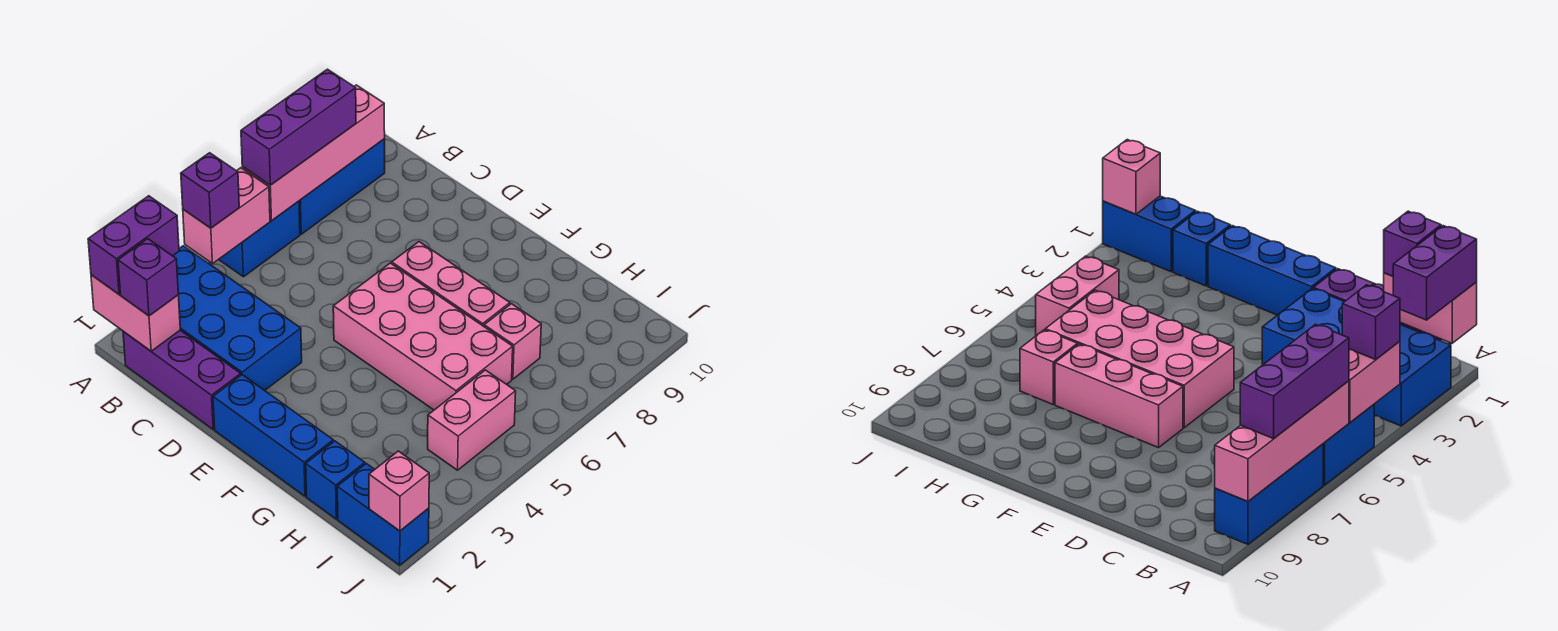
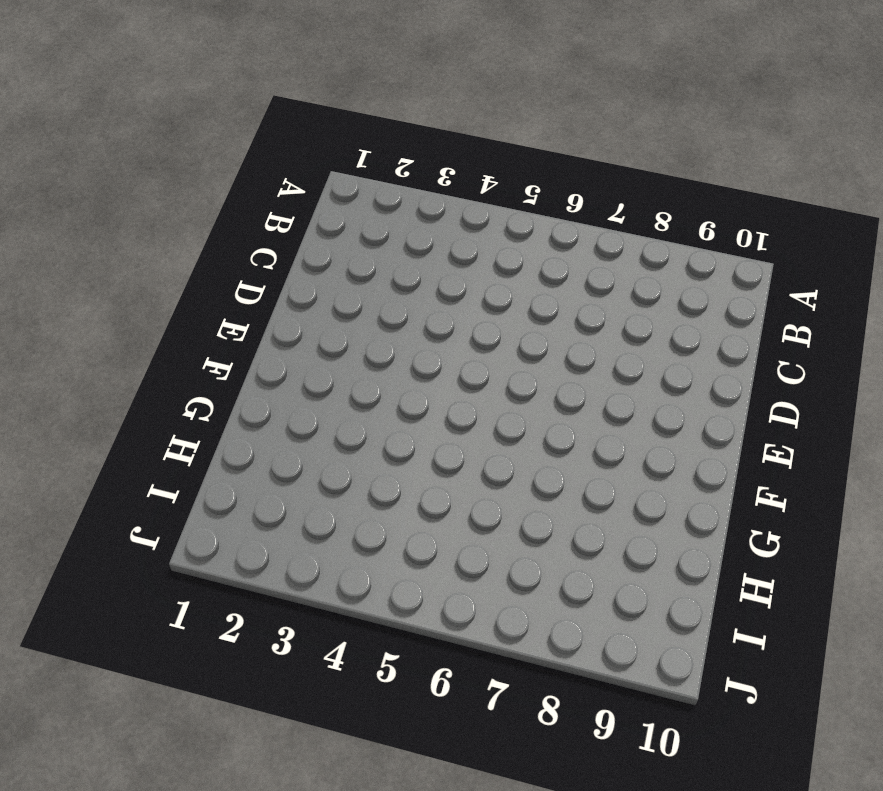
none -> blue 2x4 brick [173,246,302,390]
none -> blue 1x2 brick [219,201,300,277]
none -> blue 1x3 brick [299,139,385,234]

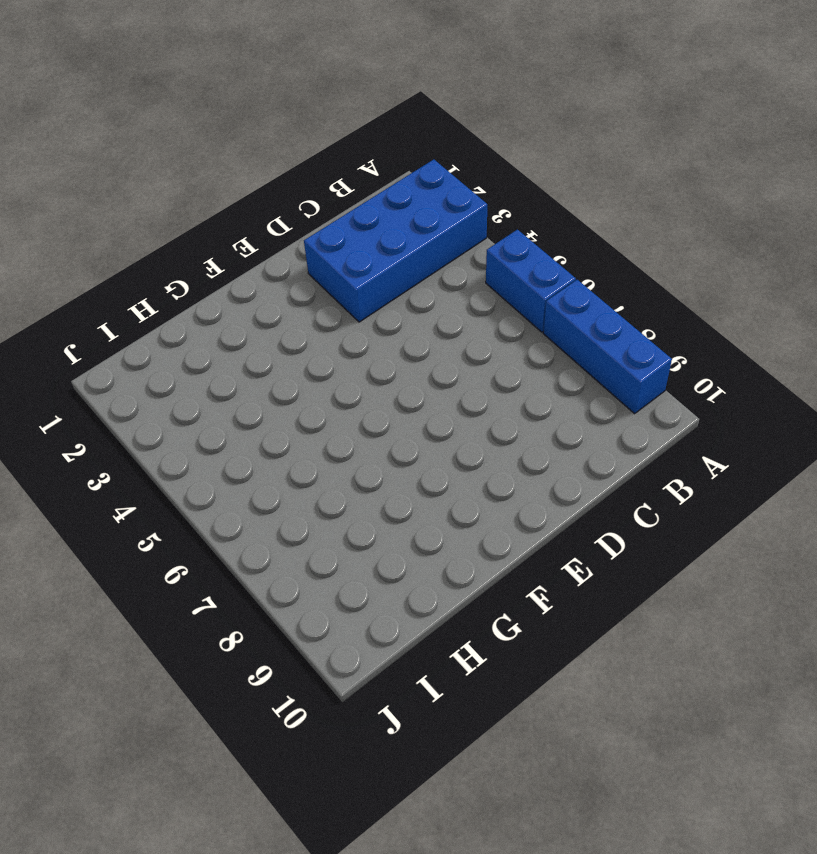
none -> purple 1x3 brick [123,330,241,429]
none -> blue 1x3 brick [213,375,333,496]
none -> pink 2x4 brick [333,263,513,410]

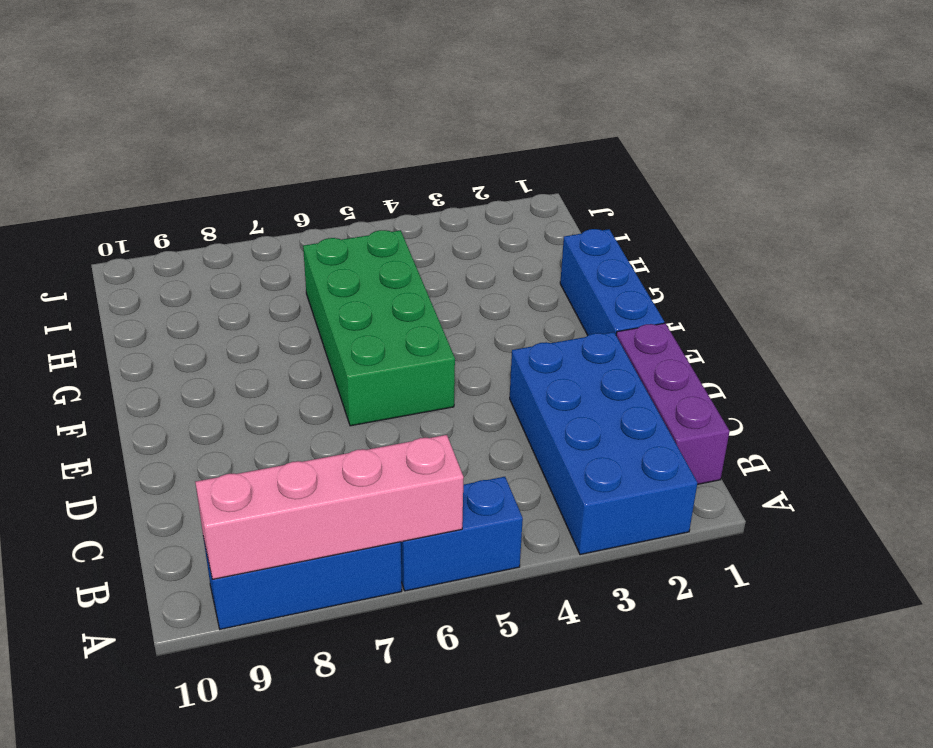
green 2x4 brick [303,230,455,426] -> pink 2x4 brick [333,263,513,410]
none -> pink 1x3 brick [392,242,510,326]
none -> blue 1x1 brick [306,441,365,519]
none -> pink 1x1 brick [484,304,541,379]

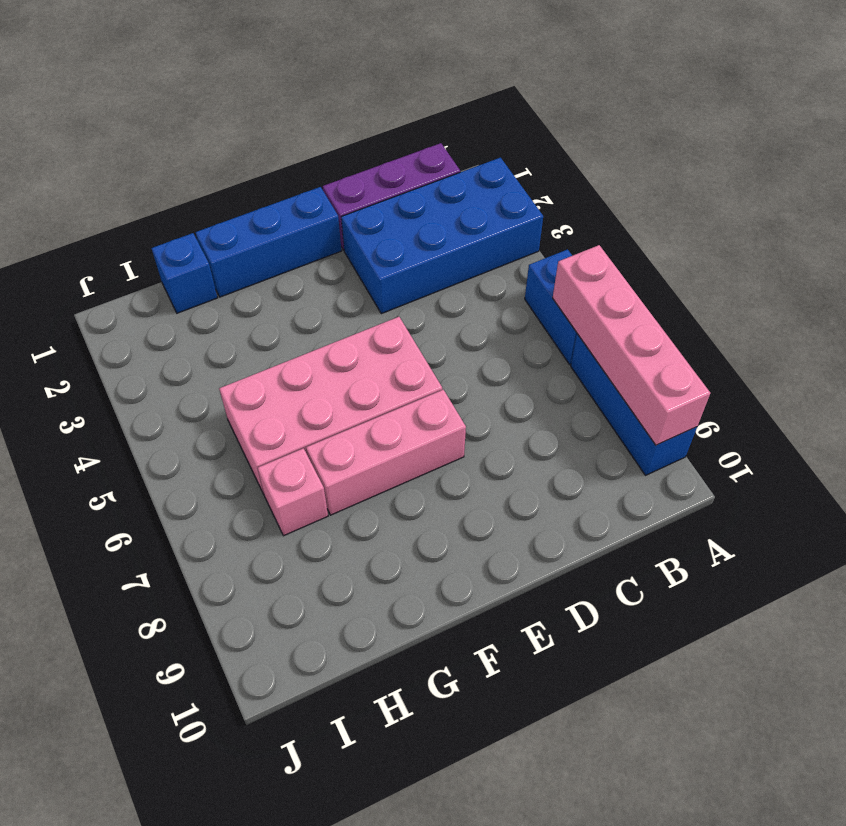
none -> blue 1x2 brick [337,464,429,565]
none -> pink 1x2 brick [428,370,516,470]
none -> pink 1x2 brick [91,275,180,351]

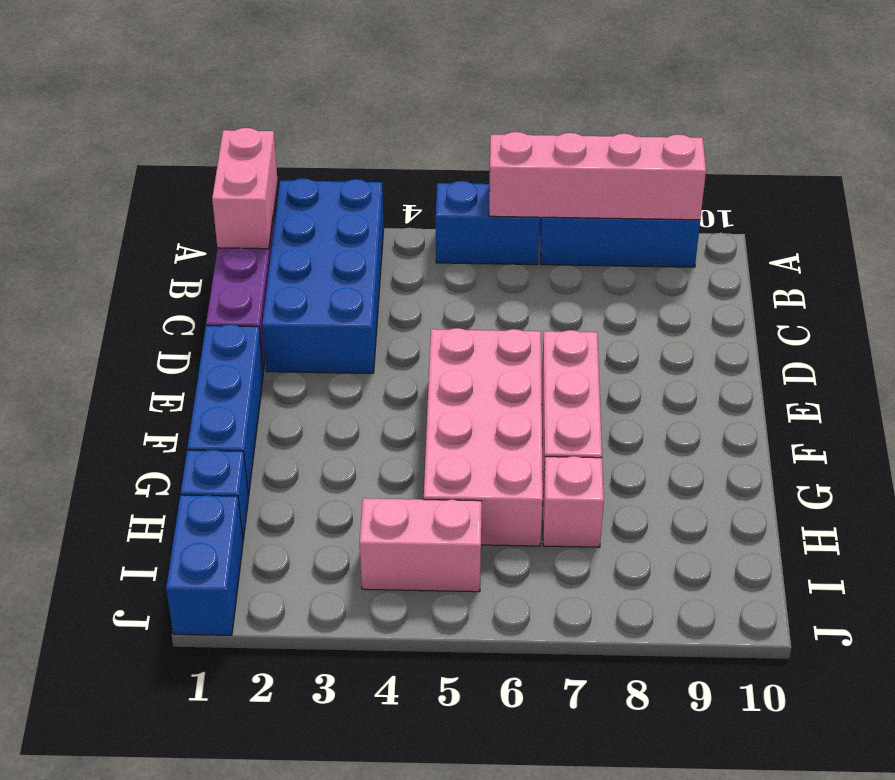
none -> pink 1x2 brick [183,168,270,264]
none -> pink 1x1 brick [369,451,429,531]
none -> purple 1x2 brick [88,196,179,294]

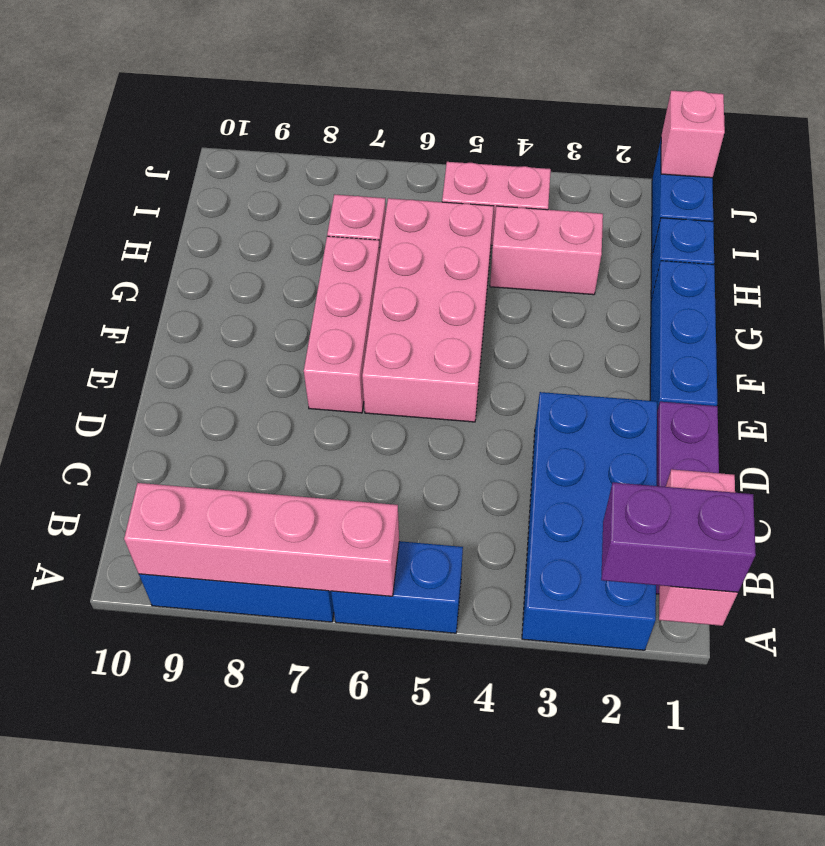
pink 1x2 brick [490,206,603,295] -> pink 1x2 brick moved to [183,168,270,264]
none -> purple 1x1 brick [181,153,239,228]
none -> purple 1x3 brick [241,69,356,185]
none -> purple 1x1 brick [118,239,178,316]

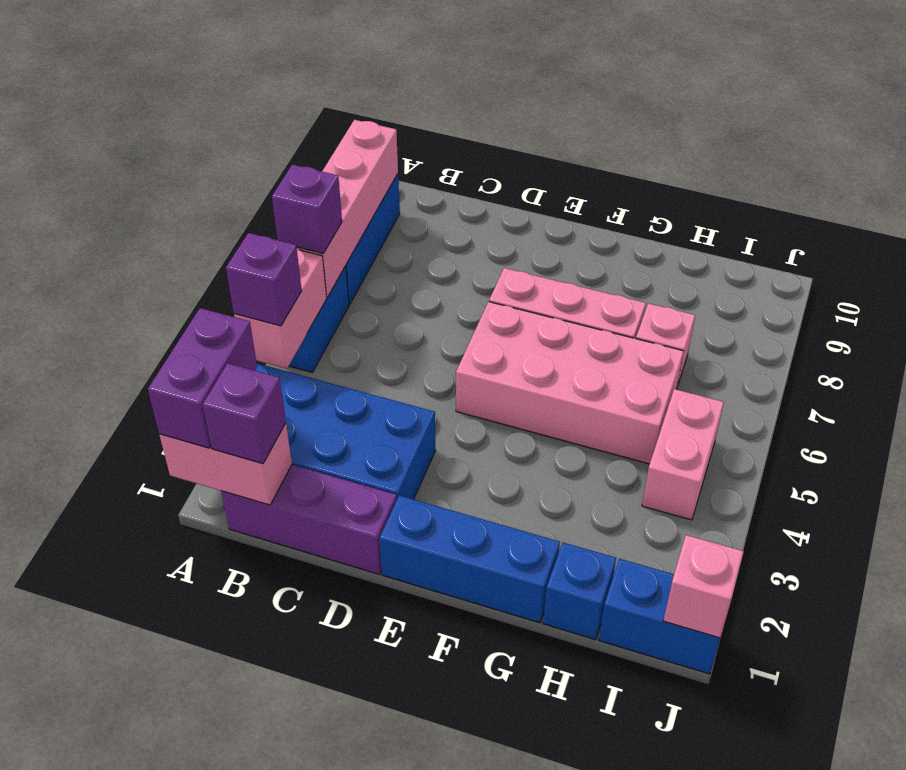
purple 1x1 brick [272,165,342,253] -> purple 1x3 brick [241,69,356,185]

